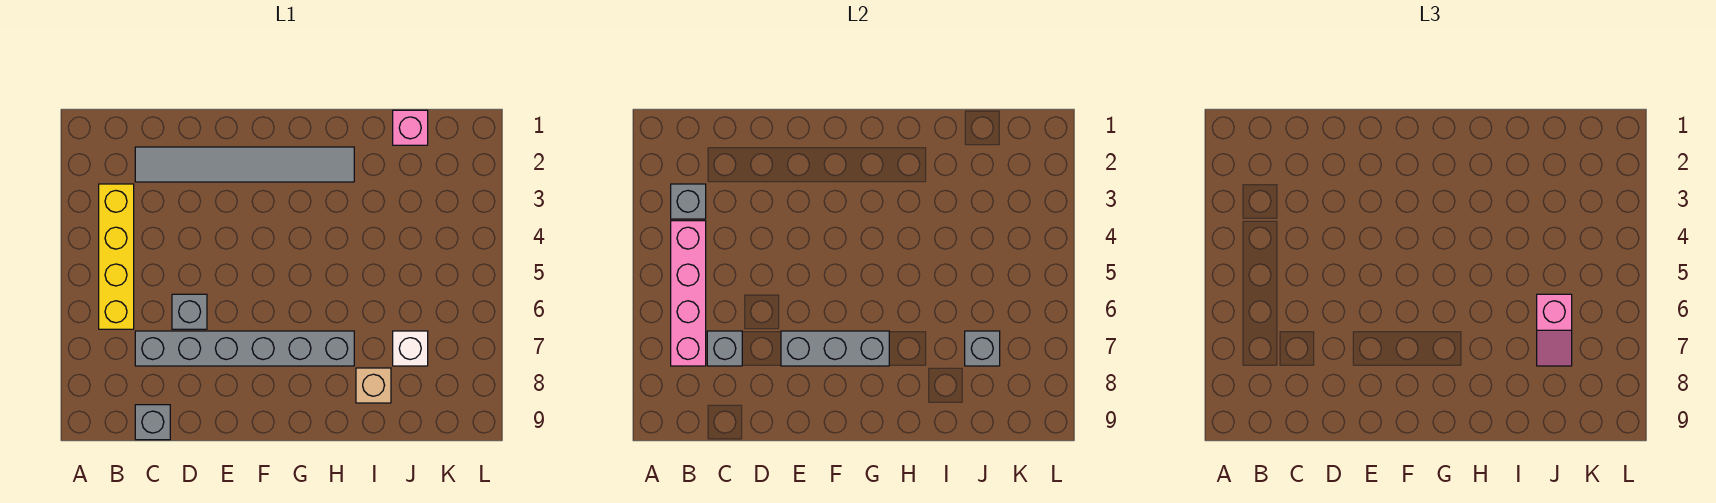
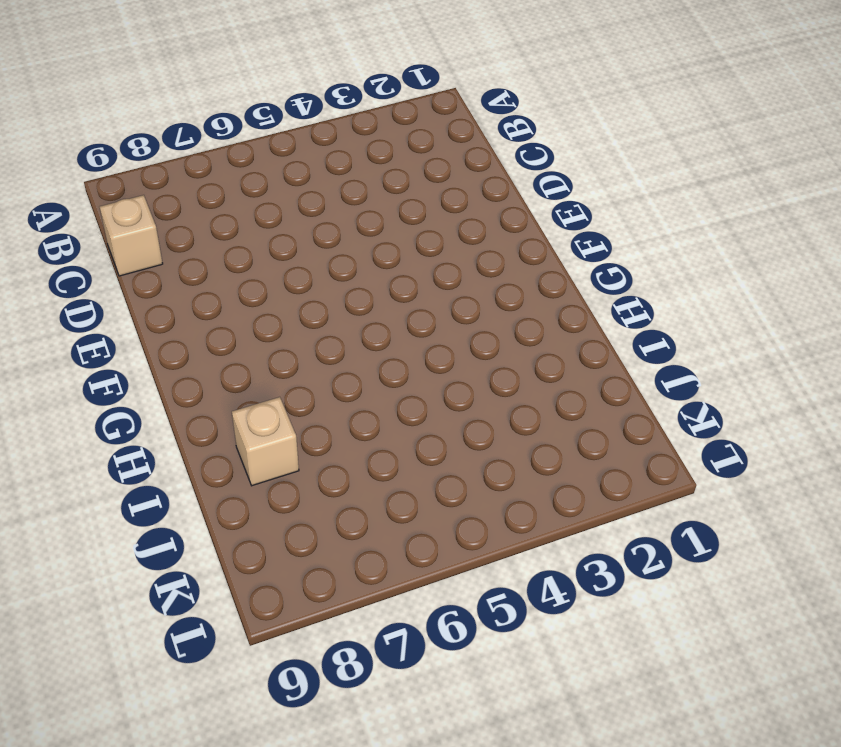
tan 1x1 brick [100,195,163,276] -> grey 1x1 brick [135,405,170,440]
none -> yellow 1x4 brick [99,184,134,329]
none -> grey 1x6 tile [135,147,354,182]
none -> grey 1x6 brick [135,331,354,366]

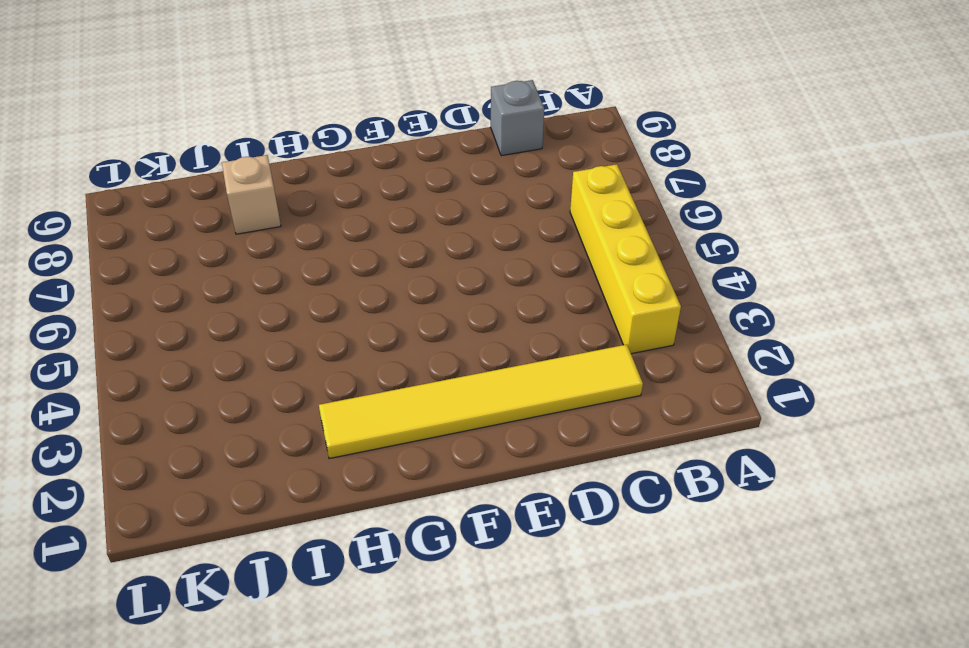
yellow 1x6 tile [319,345,643,459] -> grey 1x6 tile [135,147,354,182]
none -> grey 1x6 brick [135,331,354,366]
none -> grey 1x1 brick [172,294,207,329]
none -> pink 1x1 brick [393,110,428,145]

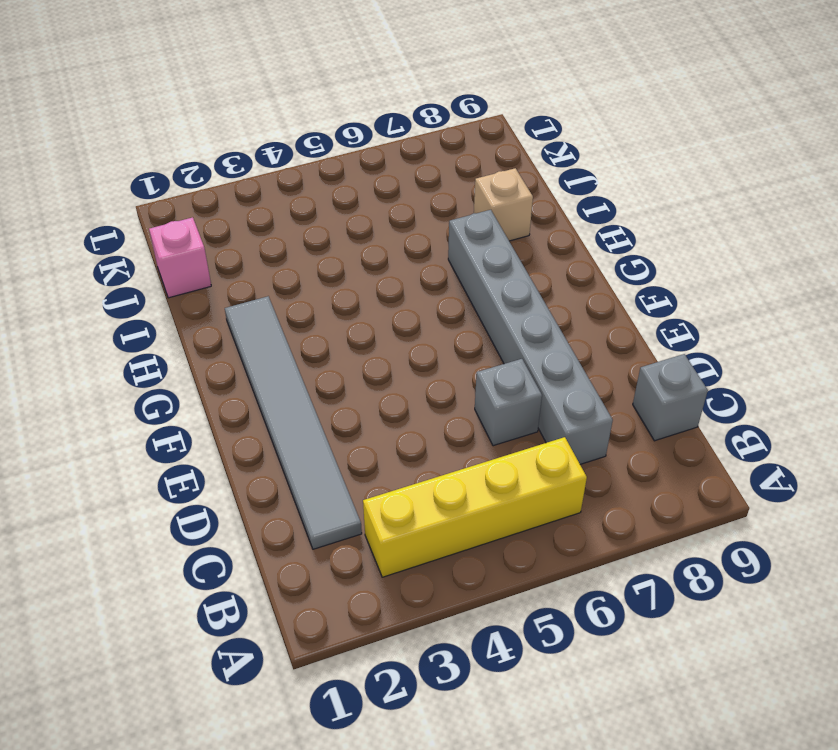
none -> white 1x1 brick [393,331,428,366]
none -> grey 1x1 brick [671,184,706,219]
none -> pink 1x4 brick [671,221,706,366]

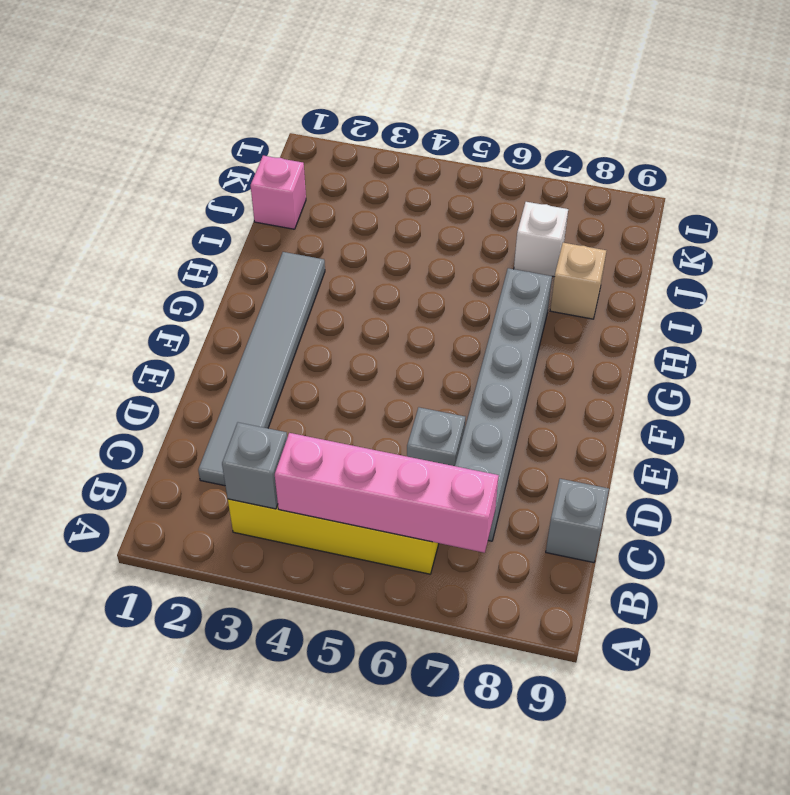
none -> grey 1x1 brick [707,331,742,366]
none -> grey 1x3 brick [781,331,889,366]
none -> grey 1x1 brick [965,331,1000,366]

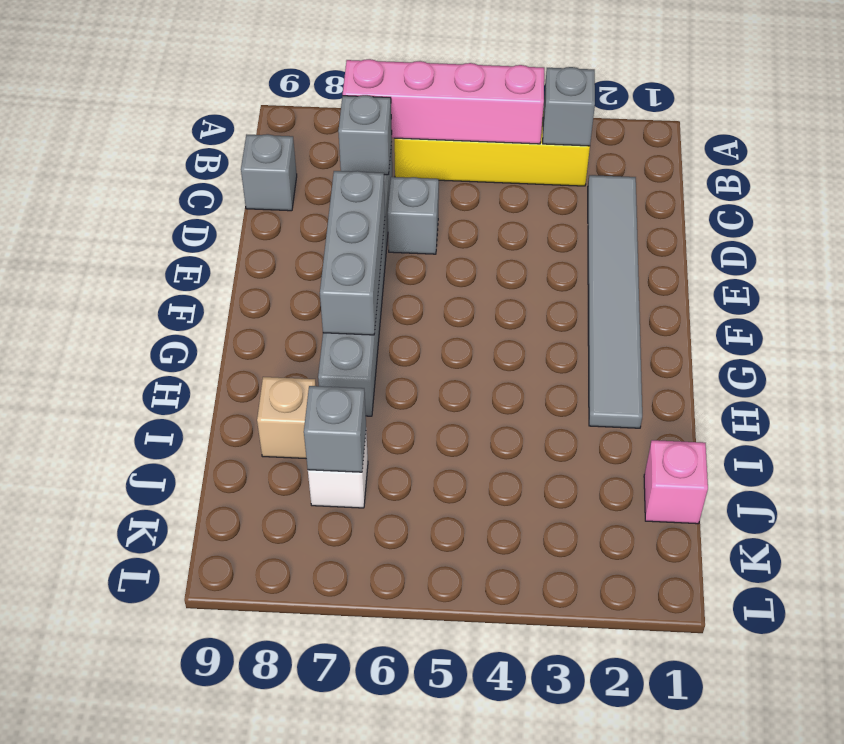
none -> pink 1x2 slope [1537,294,1572,366]

